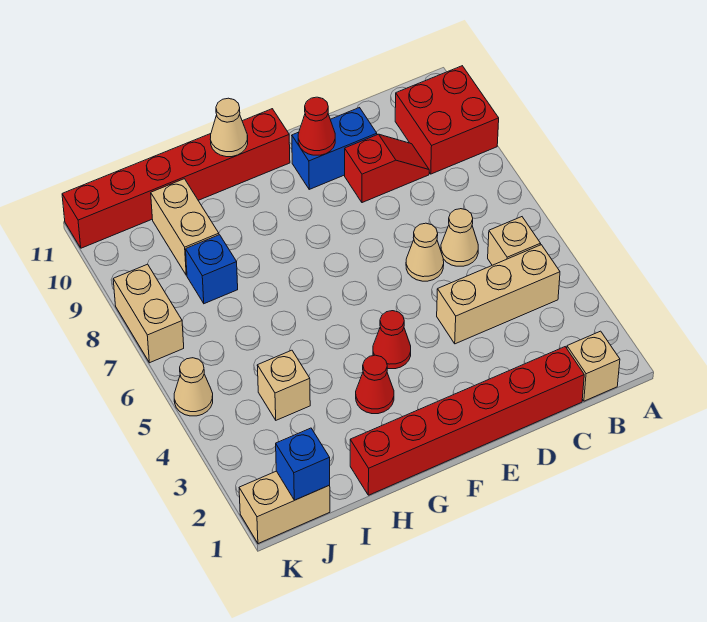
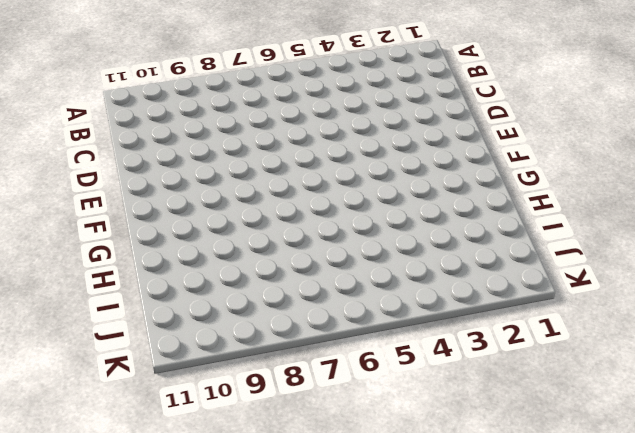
none -> red 2x2 brick [395,66,499,174]
none -> tan 1x1 brick [567,331,620,401]
none -> tan 1x3 brick [437,245,560,344]

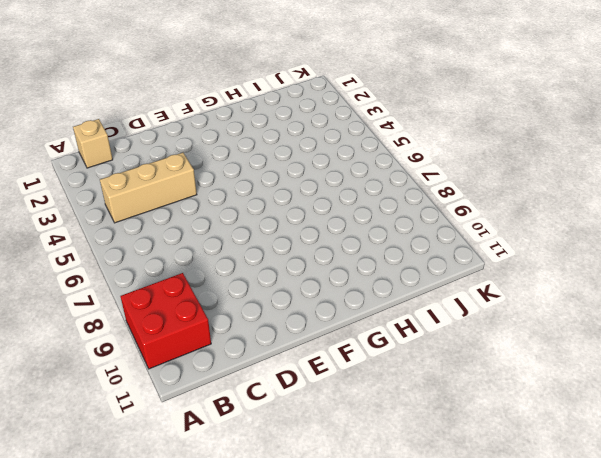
none -> tan 1x1 brick [488,217,541,265]
none -> red 1x6 brick [350,347,584,495]
none -> tan 1x1 cone [441,209,478,266]

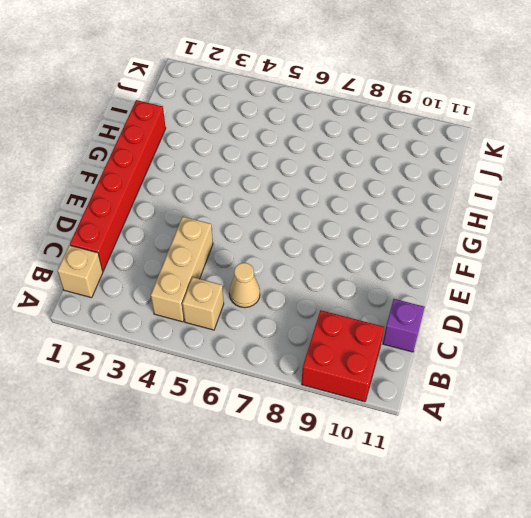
purple 1x1 brick [383,299,425,352] -> none
none -> red 1x2 slope [345,134,429,203]
none -> tan 1x1 cone [406,223,444,281]
none -> blue 1x2 brick [292,108,377,189]

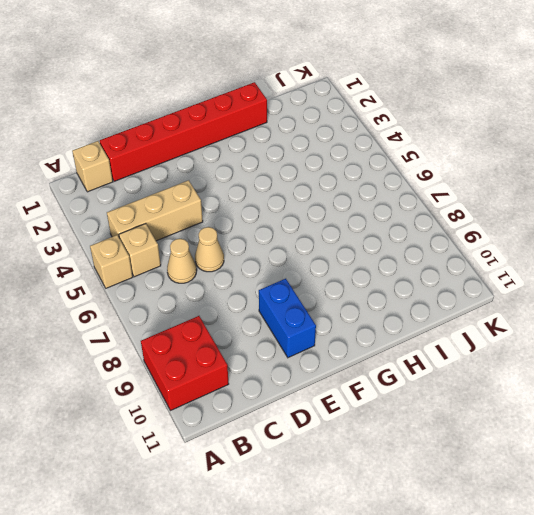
tan 1x1 brick [90,235,133,288] -> tan 1x1 brick moved to [257,350,310,420]
blue 1x2 brick [259,279,316,358] -> blue 1x2 brick turned to [292,108,377,189]
none -> red 1x2 slope [345,134,429,203]
none -> red 1x1 cone [373,311,411,369]
none -> red 1x6 brick [62,109,290,248]

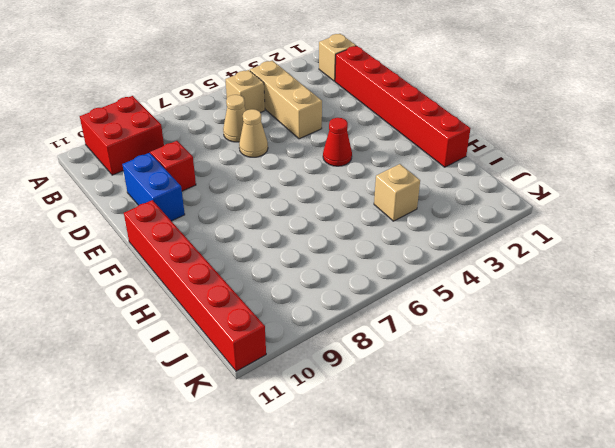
none -> red 1x1 cone [356,355,394,414]
none -> blue 1x1 brick [186,235,238,304]
none -> tan 1x2 brick [151,179,219,275]

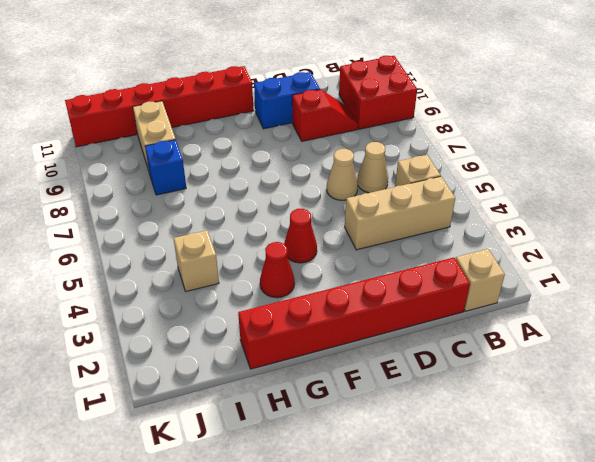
none -> tan 1x2 brick [239,471,330,544]
none -> tan 1x1 cone [174,358,213,416]
none -> tan 1x2 brick [113,264,184,363]

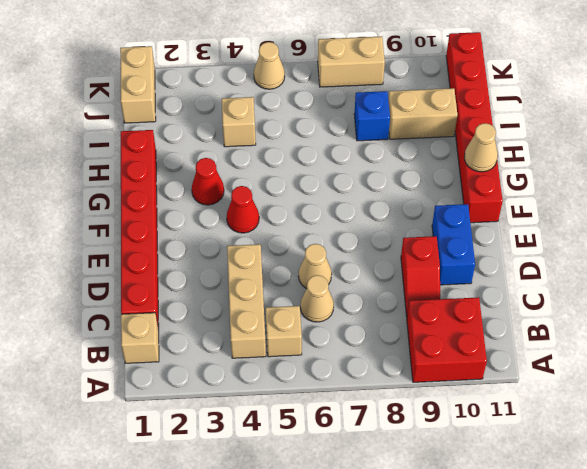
none -> red 1x1 cone [298,97,335,155]
none -> blue 1x1 brick [276,428,330,500]

